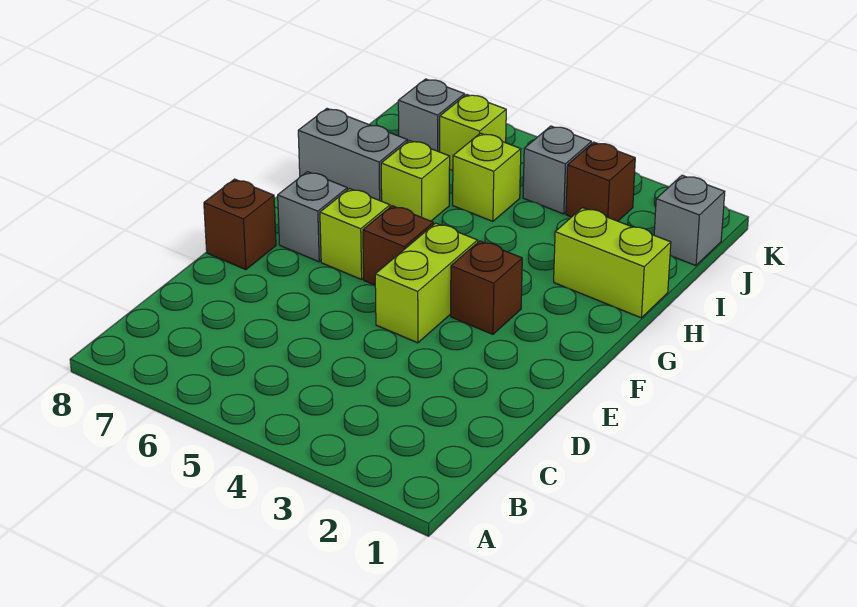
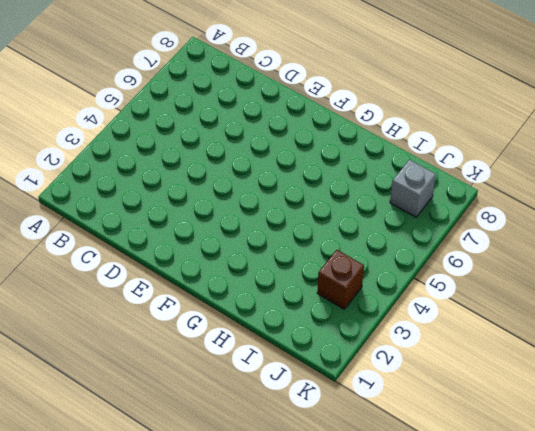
none -> lime 1x2 brick [375,223,478,343]
none -> brown 1x1 brick [204,179,276,270]
none -> brown 1x1 brick [451,241,522,334]

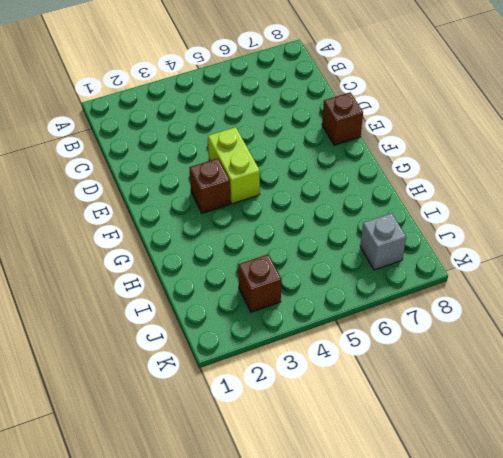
none -> brown 1x1 brick [363,206,433,285]
none -> lime 1x1 brick [320,189,390,279]
none -> grey 1x1 brick [278,172,347,262]

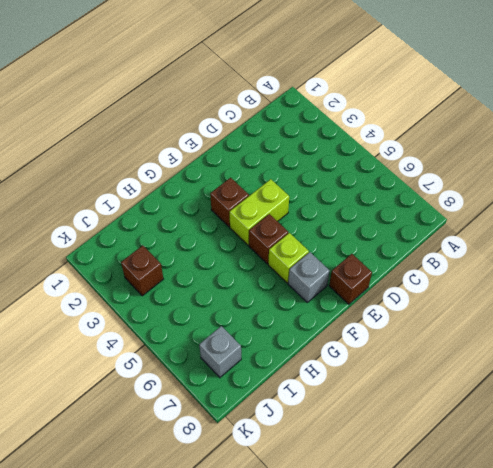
none -> lime 1x2 brick [554,208,671,318]
none -> lime 1x1 brick [381,141,450,221]
none -> grey 1x2 brick [298,109,407,201]

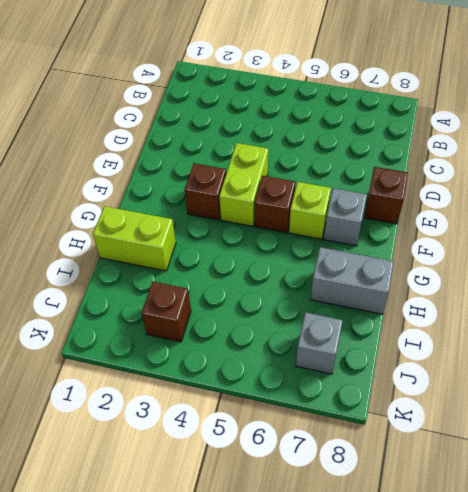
none -> lime 1x1 brick [381,141,450,221]
none -> lime 1x1 brick [453,133,521,221]
none -> grey 1x1 brick [654,175,725,266]

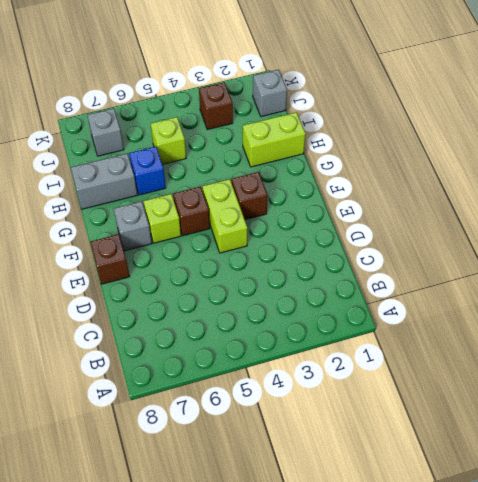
blue 1x1 brick [129,147,166,195] -> lime 1x1 brick [381,141,450,221]
none -> grey 1x1 brick [523,126,592,214]
none -> lime 1x1 brick [440,95,506,170]

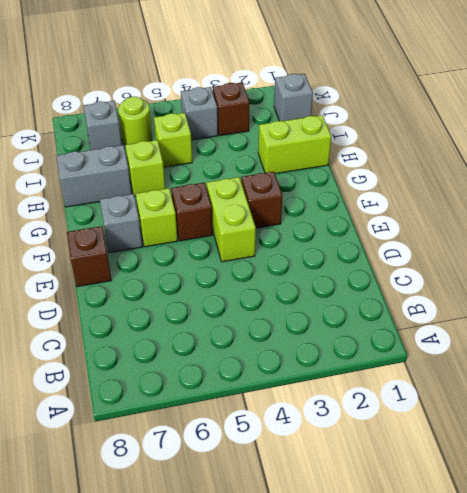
lime 1x1 round brick [118,97,152,145] -> lime 1x1 brick [440,95,506,170]

